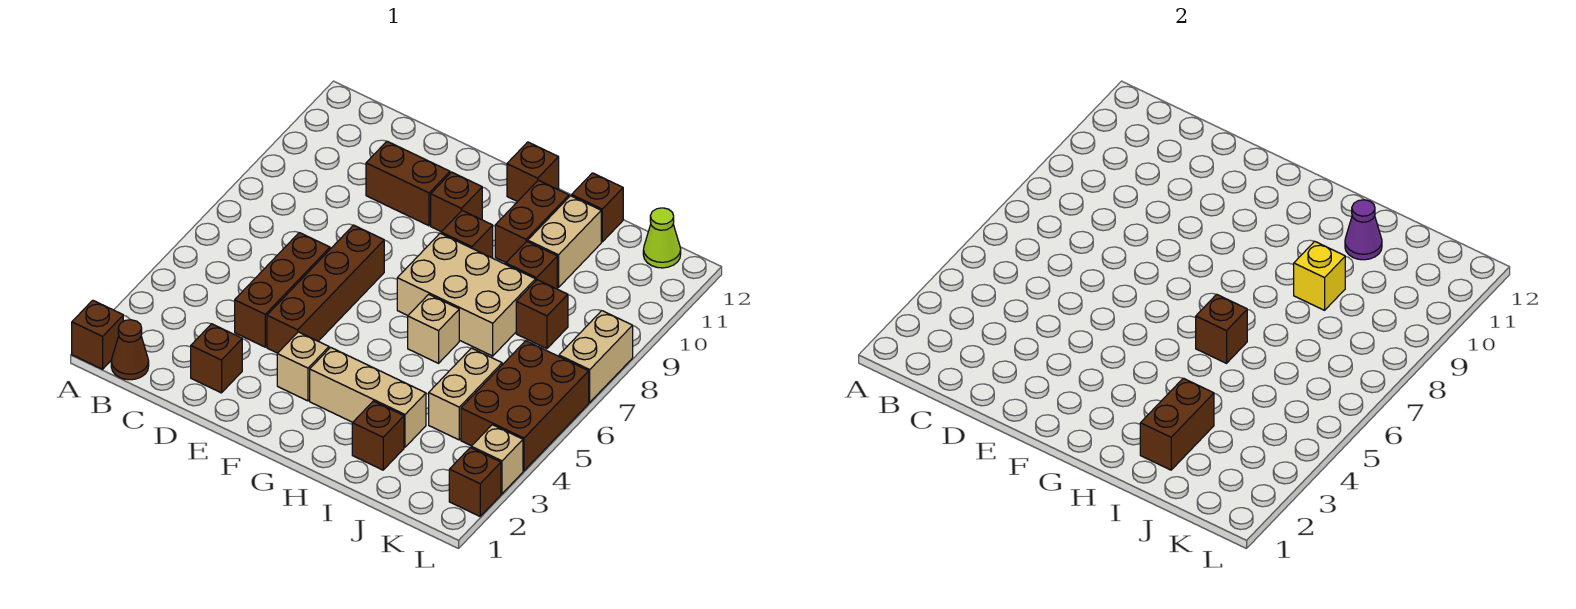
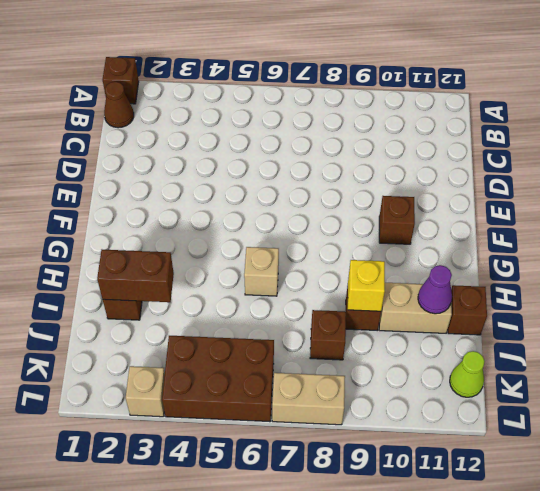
none -> brown 1x1 brick [191,324,242,393]
none -> brown 1x3 brick [235,233,330,347]
none -> brown 1x2 brick [366,141,450,226]

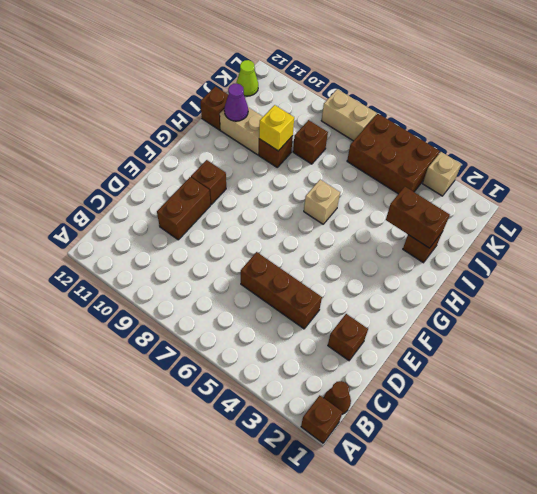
none -> brown 1x4 brick [267,225,384,353]
none -> tan 1x1 brick [277,332,329,401]
none -> tan 1x3 brick [310,347,426,447]

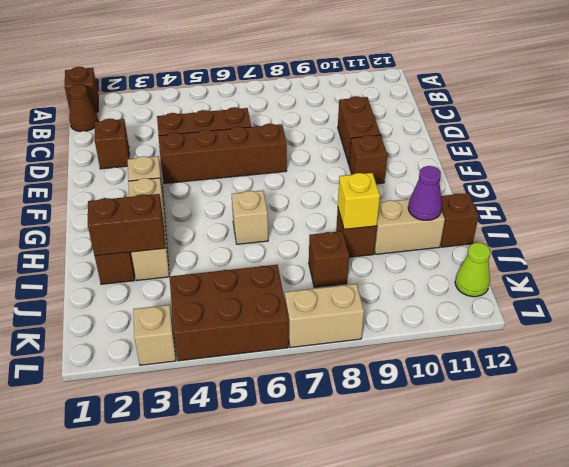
none -> tan 2x3 brick [397,233,536,356]
none -> brown 1x1 brick [441,211,493,258]
none -> brown 1x1 brick [507,142,559,202]

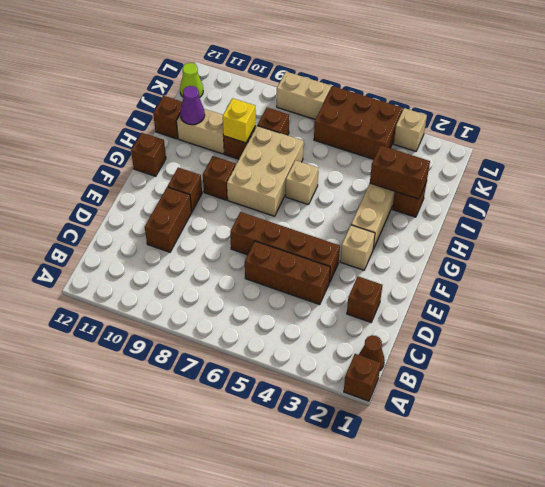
none -> brown 1x2 brick [495,180,569,262]
none -> tan 1x2 brick [429,348,502,440]
none -> brown 1x1 brick [449,448,501,516]

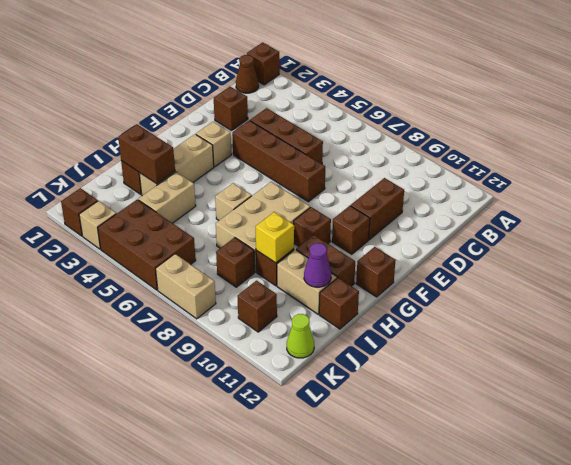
tan 1x2 brick [138,172,196,223] -> tan 1x2 brick turned to [429,348,502,440]
brown 1x1 brick [237,281,277,332] -> brown 1x1 brick moved to [1196,294,1247,363]

